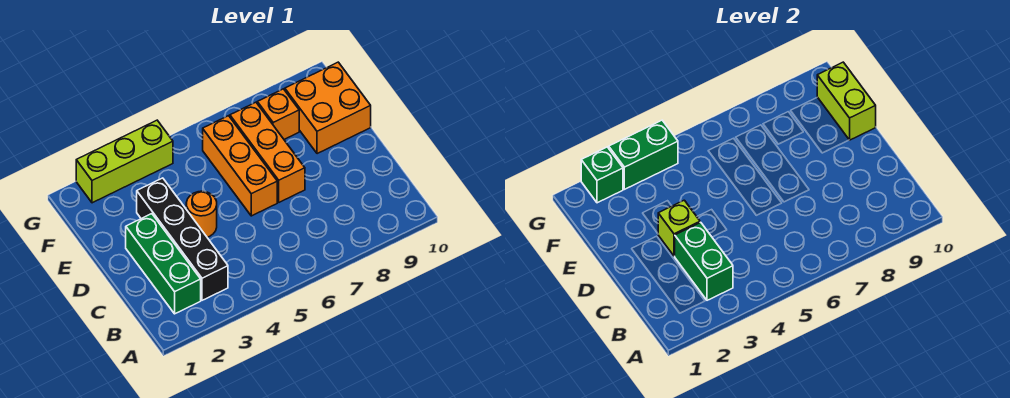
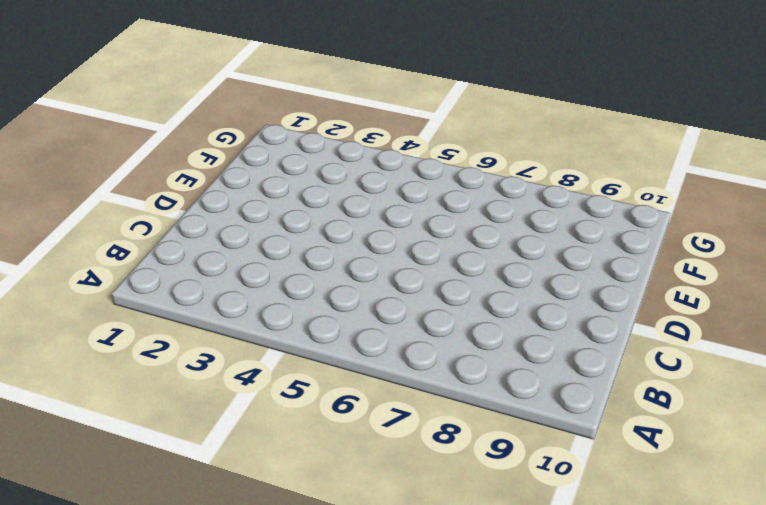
none -> green 1x3 brick [126,214,201,314]
none -> black 1x4 brick [137,178,228,300]
none -> orange 1x1 round brick [186,191,217,237]

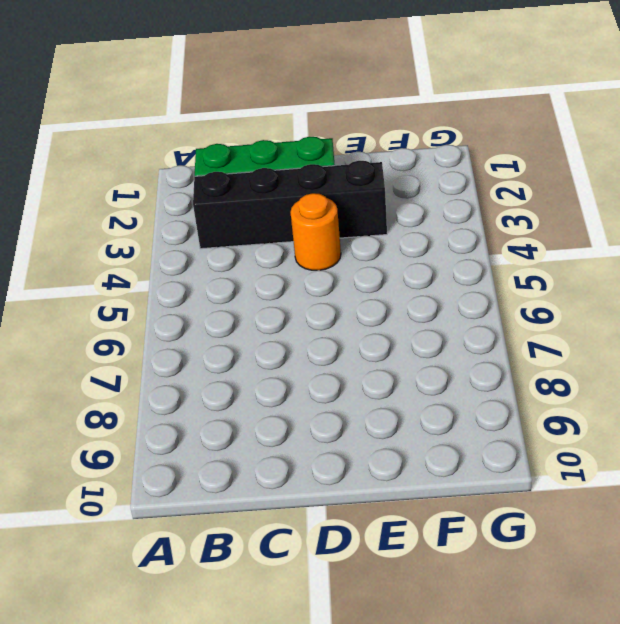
none -> orange 1x3 brick [203,116,277,216]
none -> orange 1x3 brick [230,102,305,202]
none -> orange 2x2 brick [285,62,371,154]

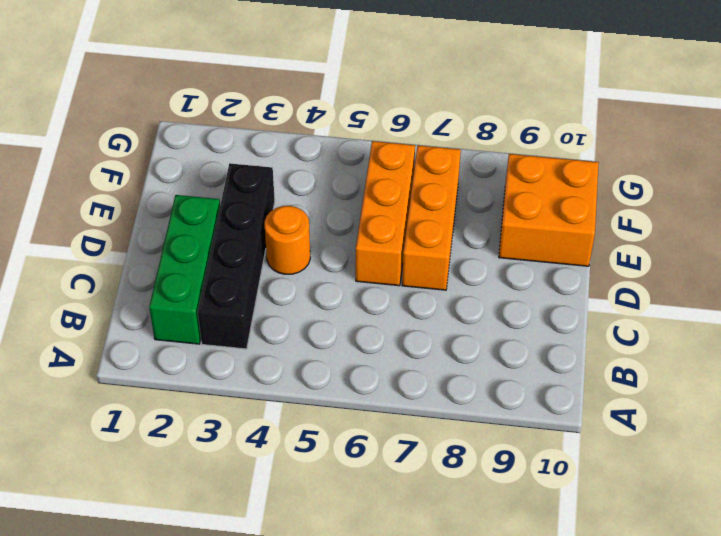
none -> orange 1x1 brick [257,89,299,139]
none -> lime 1x3 brick [76,120,173,203]
none -> green 1x2 brick [675,222,733,300]

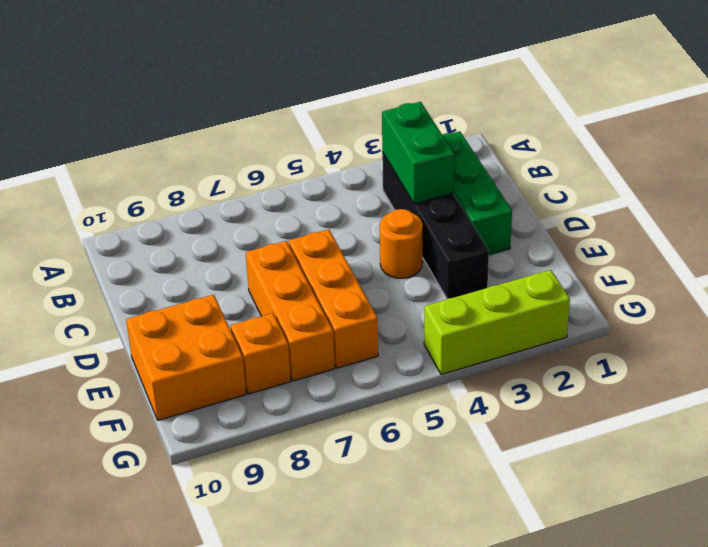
none -> lime 1x1 brick [658,200,700,256]
none -> lime 1x2 brick [817,62,876,140]
none -> green 1x1 brick [581,147,623,203]

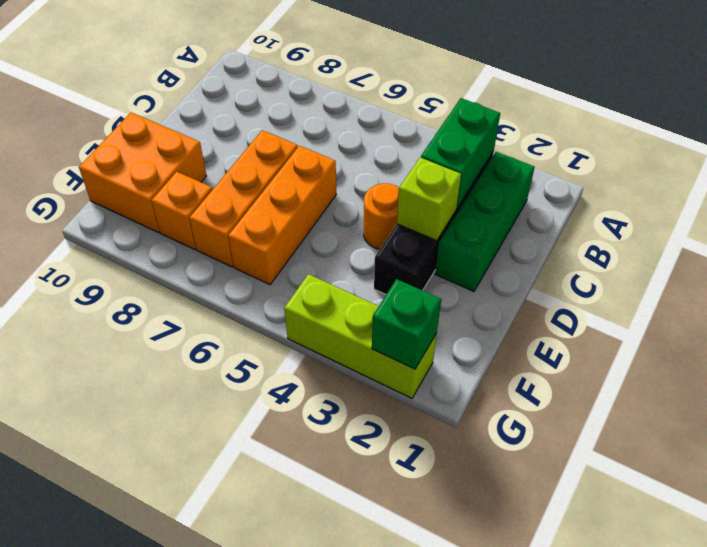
none -> lime 1x2 brick [817,62,876,140]
none -> green 1x2 brick [609,120,678,189]

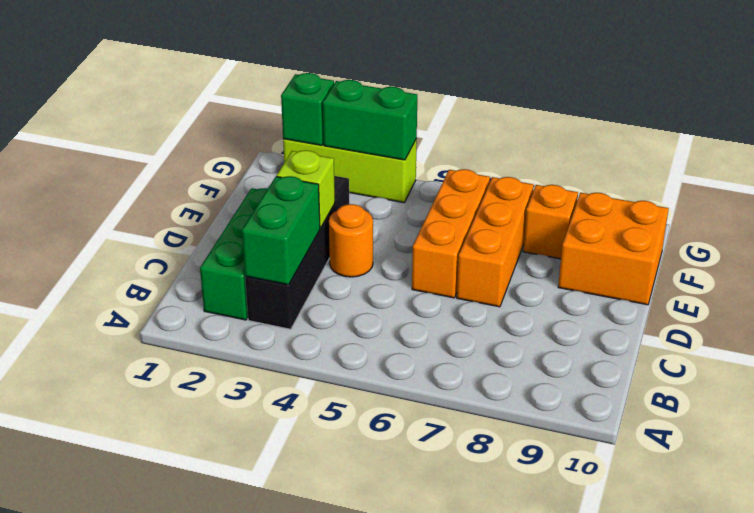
none -> lime 1x2 brick [817,62,876,140]

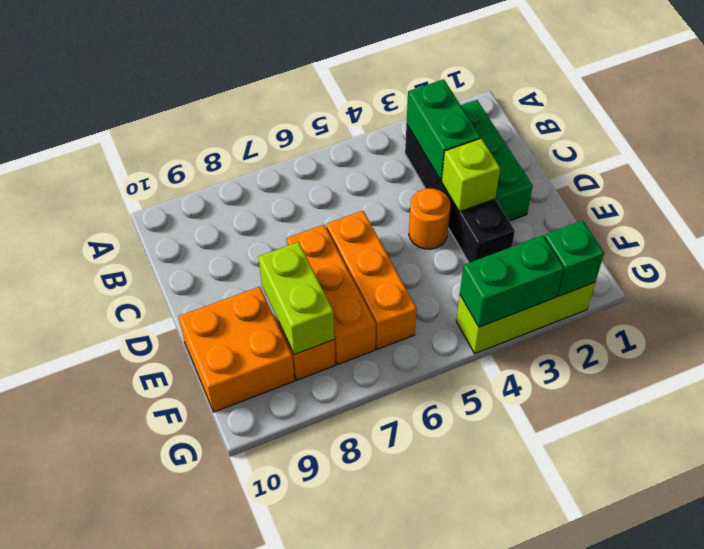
lime 1x2 brick [258,242,334,354] -> lime 1x2 brick moved to [817,62,876,140]

